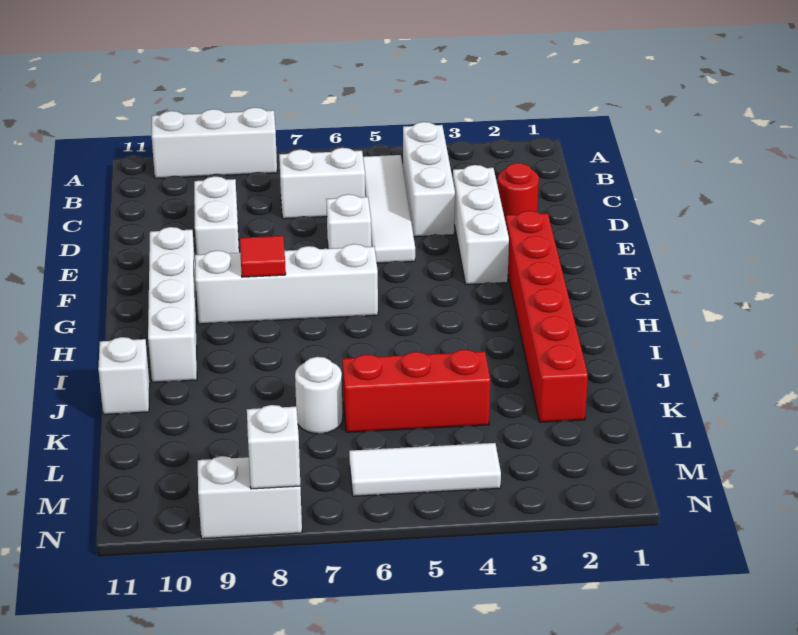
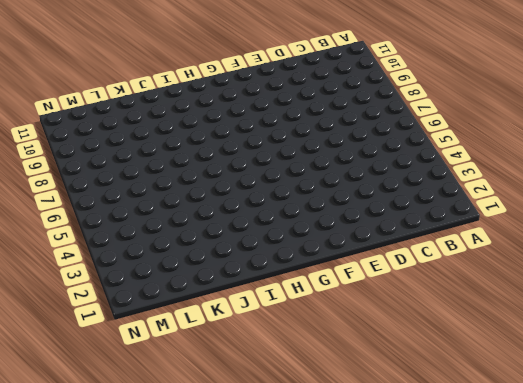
none -> white 1x3 brick [152,107,277,178]
none -> white 1x3 brick [403,122,455,237]
none -> white 1x4 tile [363,155,415,263]

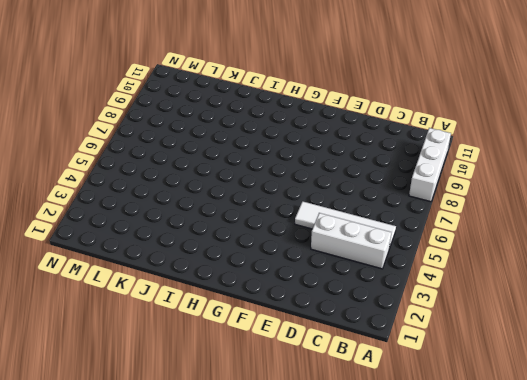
none -> white 1x2 brick [279,148,365,219]
none -> red 1x1 round brick [498,163,539,222]
none -> white 1x3 brick [453,165,509,285]

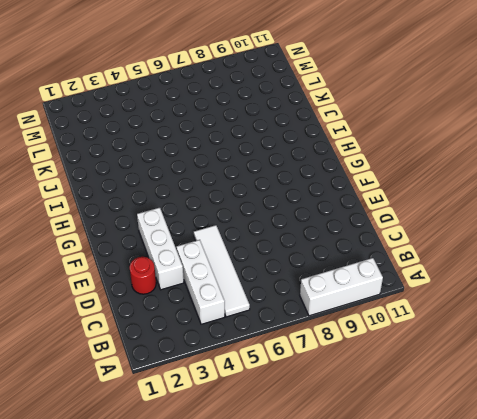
none -> white 1x2 brick [279,148,365,219]
none -> white 1x2 brick [194,176,239,255]
none -> white 1x1 brick [326,194,371,249]

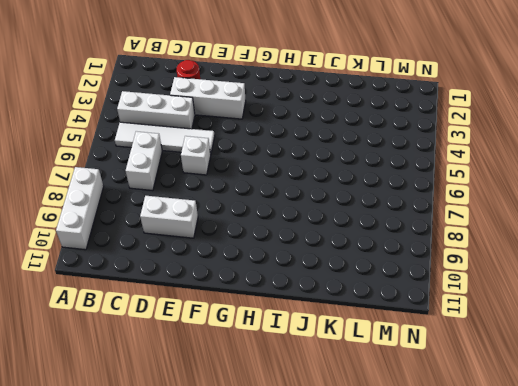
none -> red 1x6 brick [506,211,588,422]
none -> white 1x4 brick [148,227,197,382]
none -> white 1x4 brick [195,244,378,324]

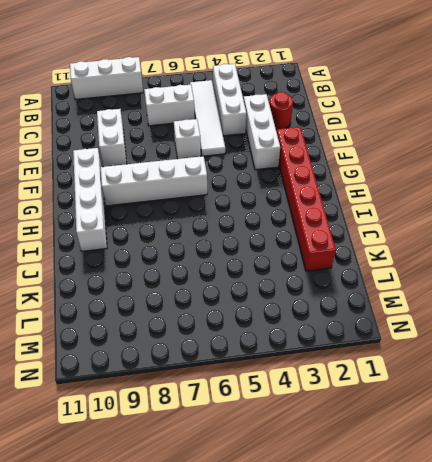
none -> white 1x1 brick [98,337,150,414]
none -> red 1x3 brick [343,349,490,432]
none -> white 1x1 round brick [295,357,343,434]

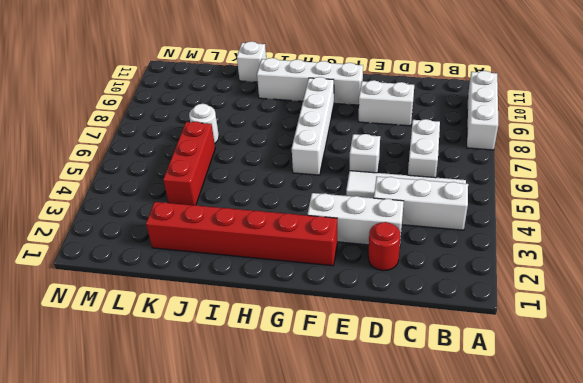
none -> white 1x3 tile [349,443,501,496]
none -> white 1x2 brick [198,456,302,539]
none -> red 1x1 tile [240,236,286,277]

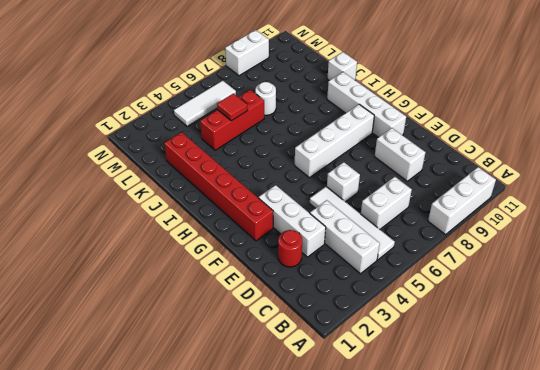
red 1x1 tile [217,94,248,121] -> red 1x1 tile moved to [240,236,286,277]
none -> white 1x1 brick [247,405,300,489]

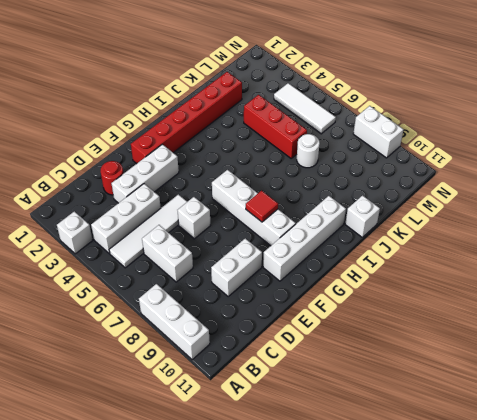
white 1x1 brick [57,211,93,254] -> white 1x1 brick moved to [247,405,300,489]

